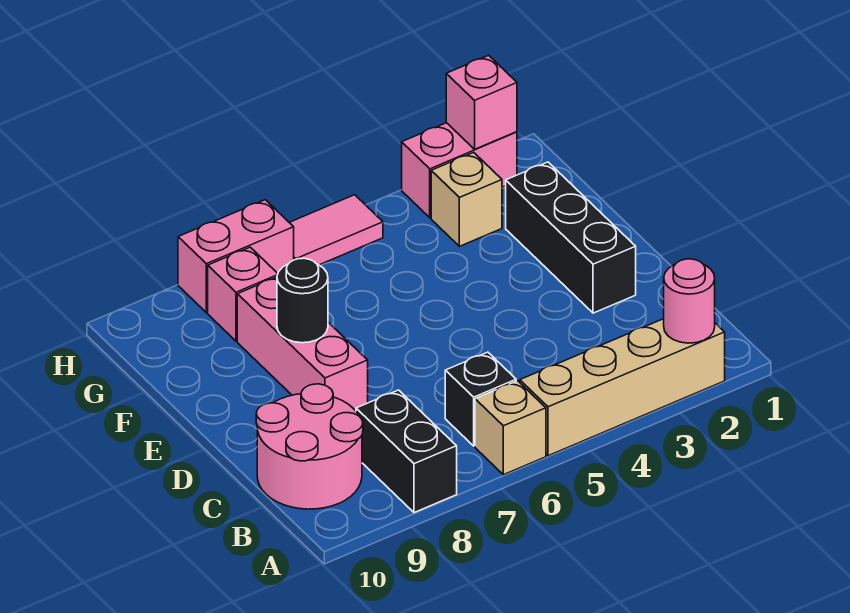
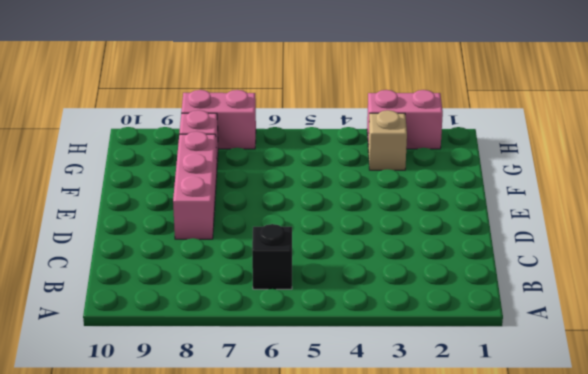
none -> tan 1x4 brick [520,319,725,456]
none -> tan 1x1 brick [475,381,546,475]
none -> black 1x2 brick [356,390,457,513]

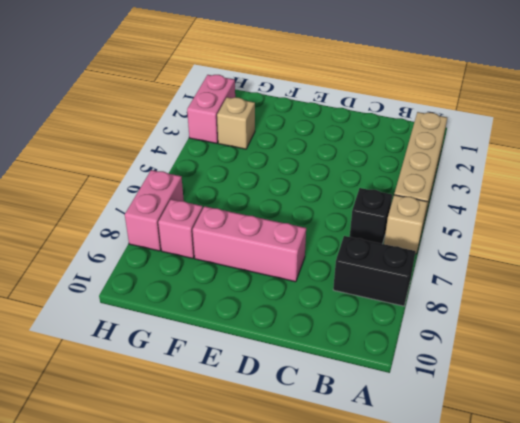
none -> pink 2x2 round brick [256,384,363,509]
none -> black 1x3 brick [506,162,636,313]
none -> pink 1x2 tile [289,195,383,265]

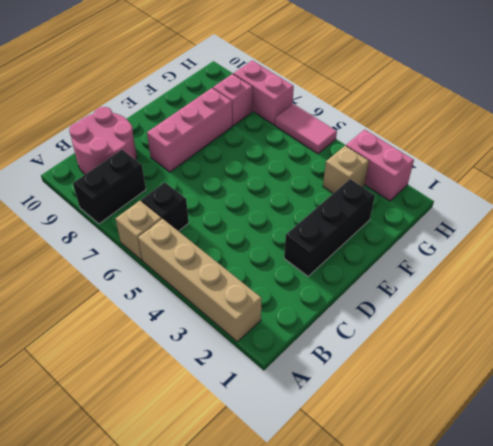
none -> pink 1x1 round brick [664,259,715,343]
none -> black 1x1 round brick [277,258,328,343]
none -> pink 1x1 brick [446,55,517,149]

